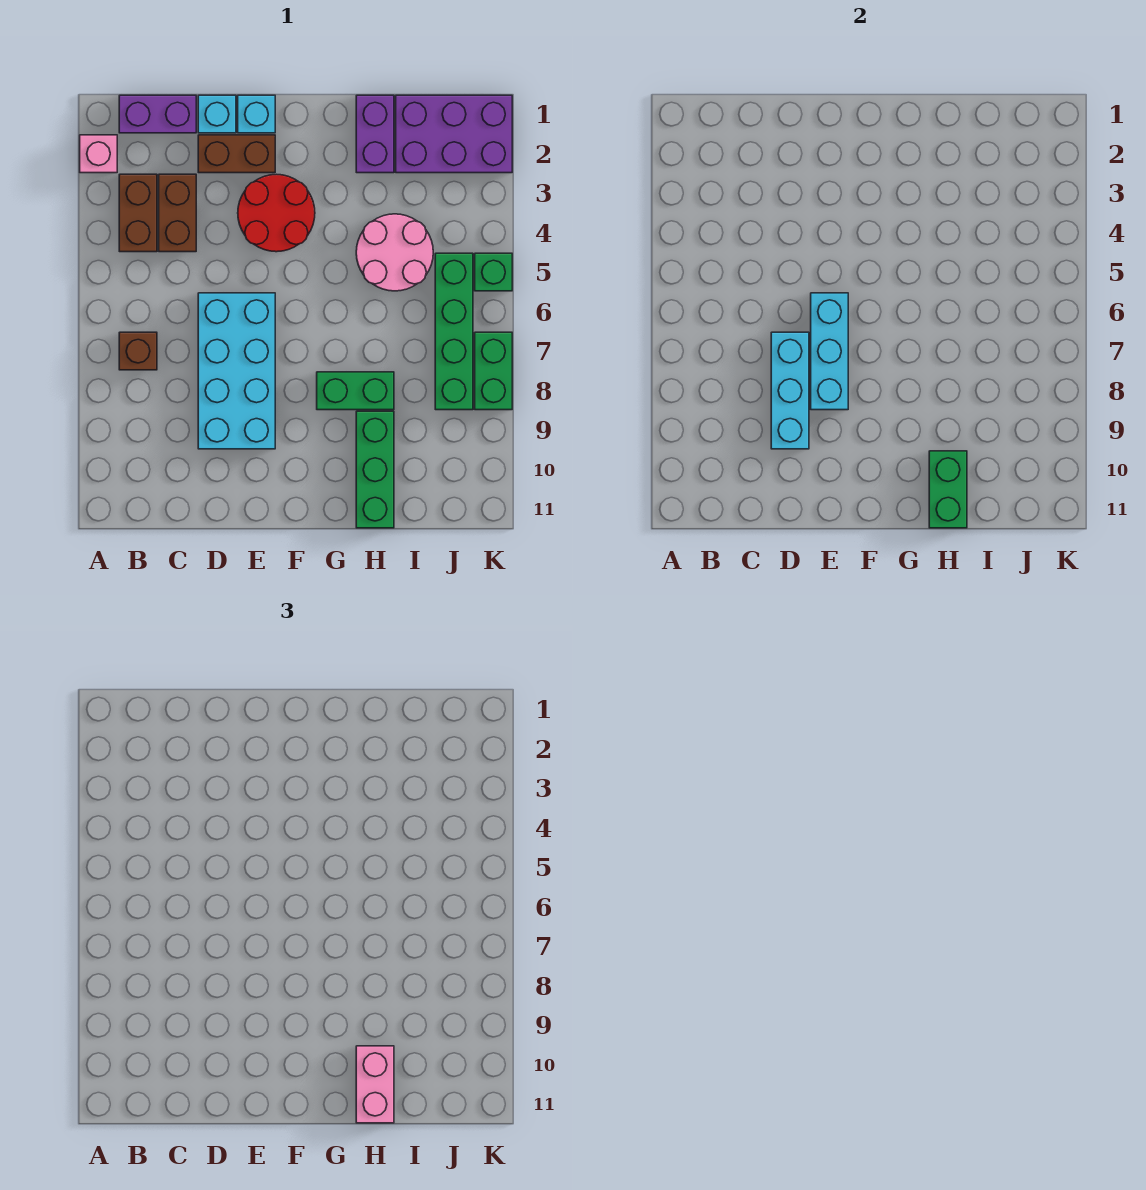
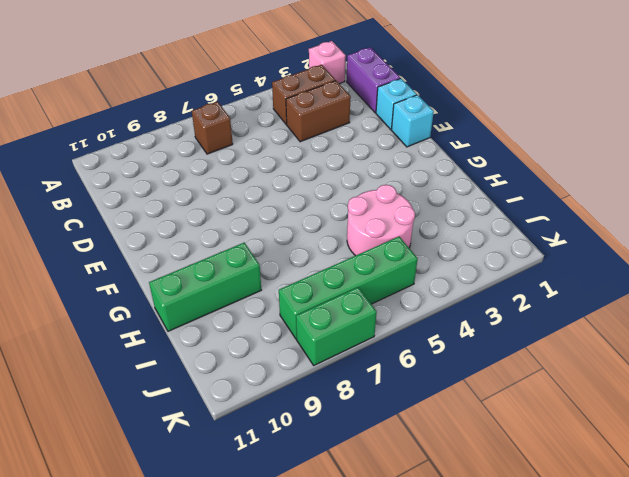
none -> brown 1x2 brick [198,135,275,173]
none -> cyan 2x4 brick [198,293,275,449]
none -> red 2x2 round brick [238,174,315,252]

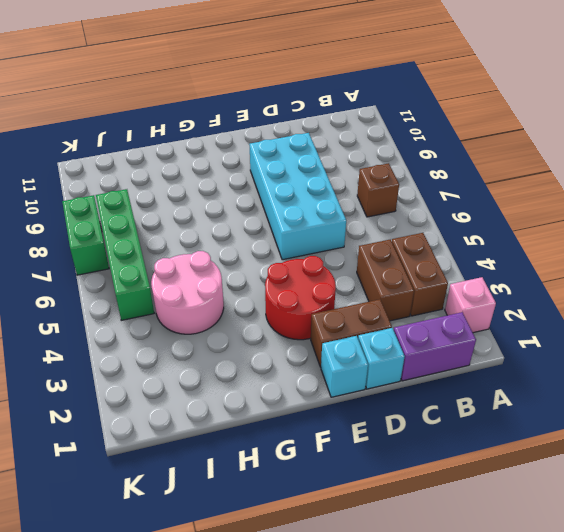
none -> green 1x2 brick [317,372,394,410]
none -> purple 1x2 brick [356,95,394,173]
none -> green 1x3 brick [356,411,394,528]

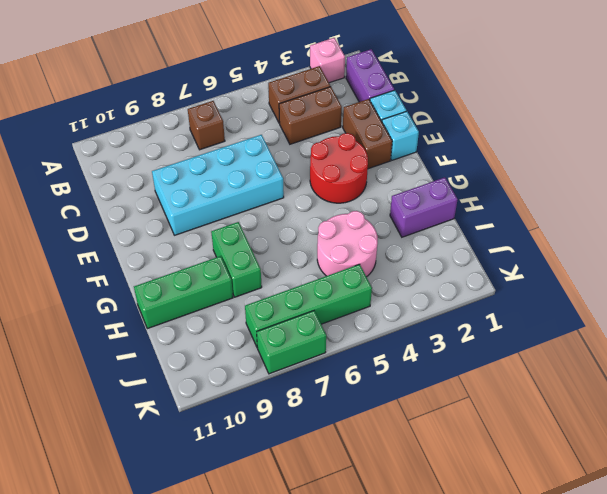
none -> purple 2x3 brick [396,95,512,173]
none -> green 1x1 brick [475,253,512,291]
none -> cyan 1x3 brick [771,332,809,449]

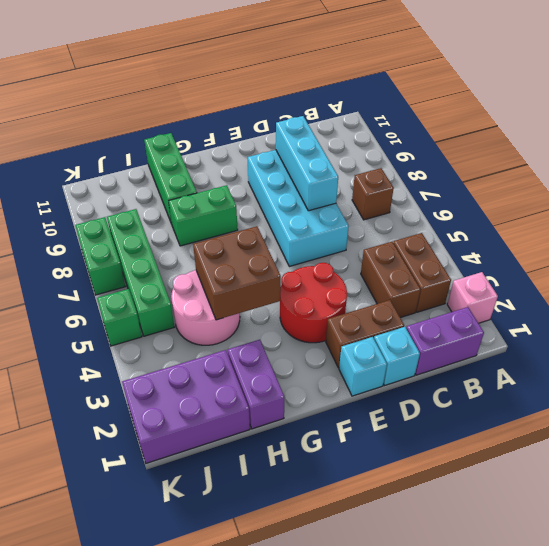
brown 2x2 brick [193,226,281,320] -> none
none -> cyan 1x3 brick [811,293,848,410]
none -> green 1x2 brick [929,451,967,528]
none -> pink 1x2 brick [356,1046,394,1123]

